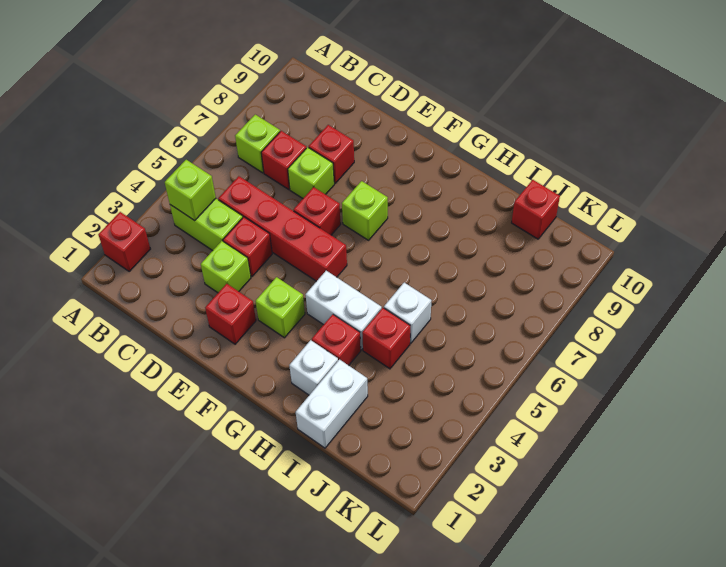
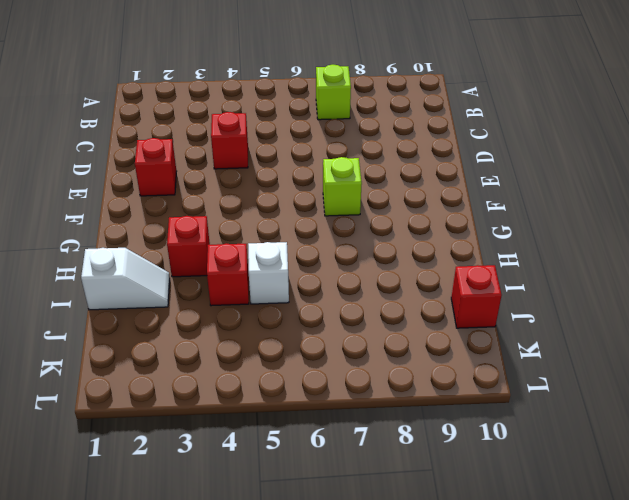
white 1x2 slope [81,248,170,310] -> white 1x2 brick [296,359,368,448]
none -> red 1x1 brick [98,212,150,272]
none -> lime 1x2 brick [170,199,243,251]
none -> red 1x4 brick [218,176,347,281]

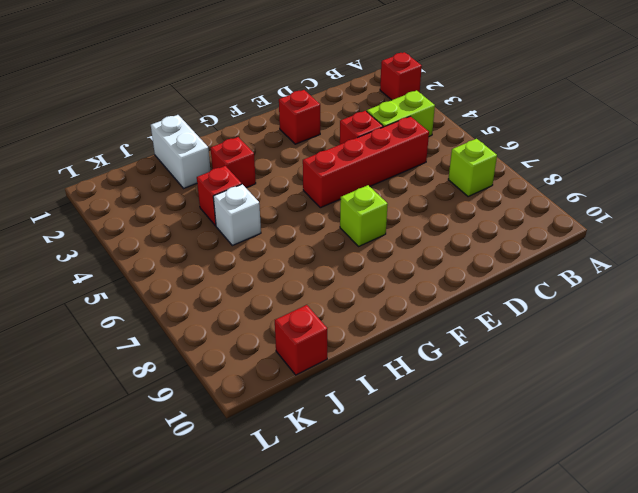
none -> red 1x1 brick [261,131,306,189]
none -> lime 1x1 brick [201,241,251,293]
none -> lime 1x1 brick [288,147,334,198]

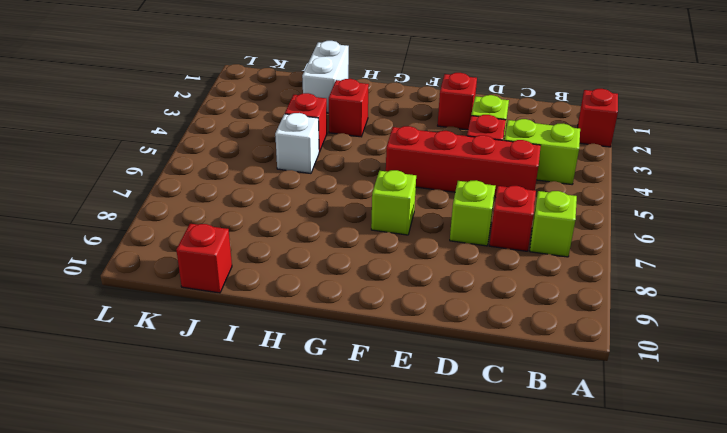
none -> red 1x1 brick [309,125,354,183]
none -> red 1x1 brick [294,187,341,235]
none -> lime 1x1 brick [255,277,305,338]

